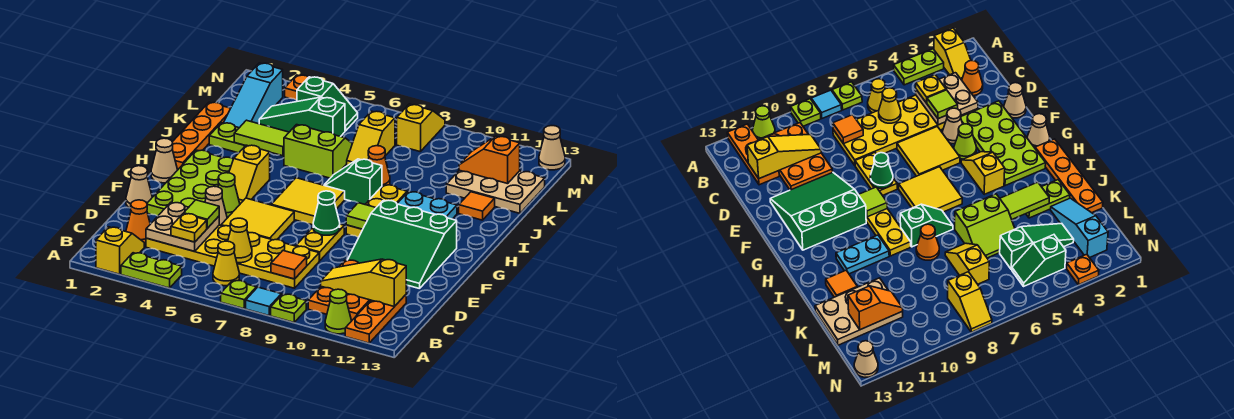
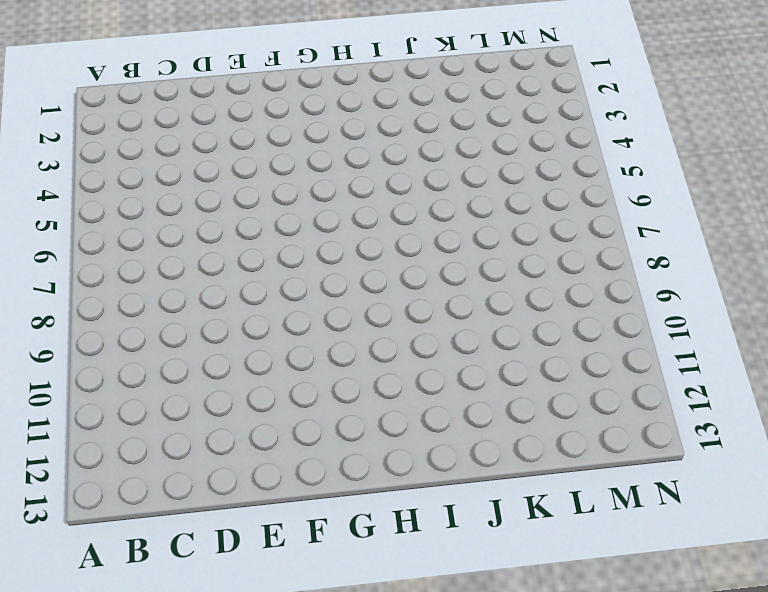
none -> yellow 1x2 slope [96,227,144,274]
none -> lime 1x2 plate [121,253,182,288]
none -> lime 1x1 plate [221,280,256,309]
none -> cyan 1x1 tile [246,287,281,315]

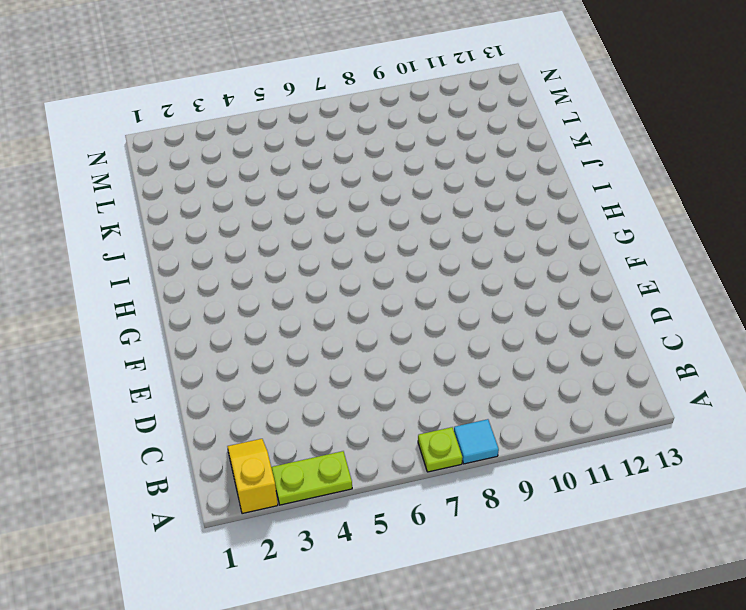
none -> lime 1x1 plate [271,294,306,322]
none -> lime 1x1 cone [325,289,351,334]
none -> orange 1x3 plate [345,295,406,343]
none -> yellow 1x1 cone [213,241,239,286]

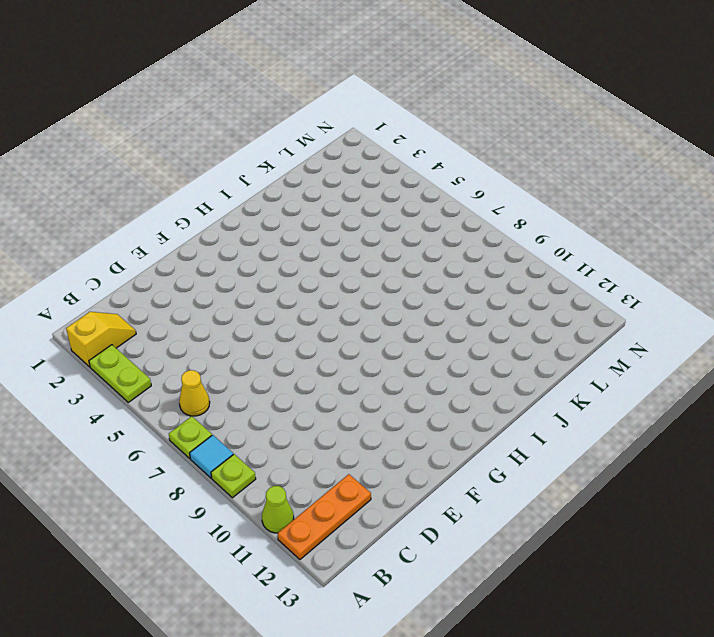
none -> orange 2x3 plate [308,260,371,321]
none -> orange 1x1 cone [126,200,150,244]
none -> yellow 2x6 plate [146,225,319,288]
none -> tan 1x1 cone [126,166,152,208]

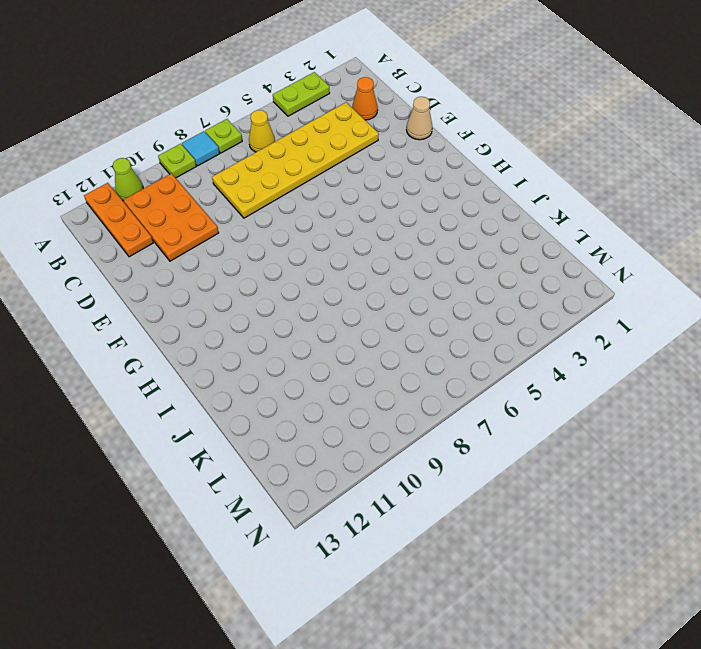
none -> yellow 1x2 slope [96,227,144,274]
none -> lime 2x4 plate [147,150,233,216]
none -> tan 1x1 cone [205,186,227,225]
none -> yellow 2x2 tile [221,198,294,240]

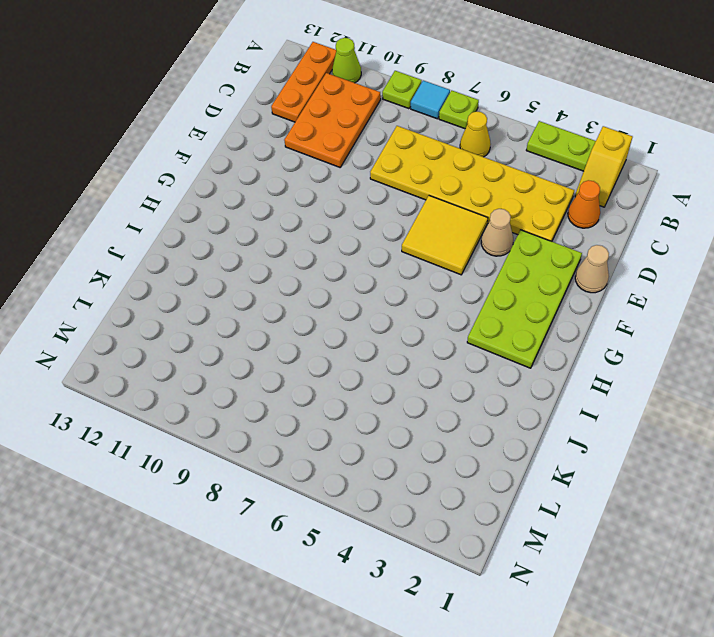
none -> yellow 1x2 plate [296,224,344,261]
none -> green 3x3 slope [347,200,457,289]
none -> lime 1x1 cone [218,173,240,217]
none -> tan 1x1 cone [151,138,177,183]

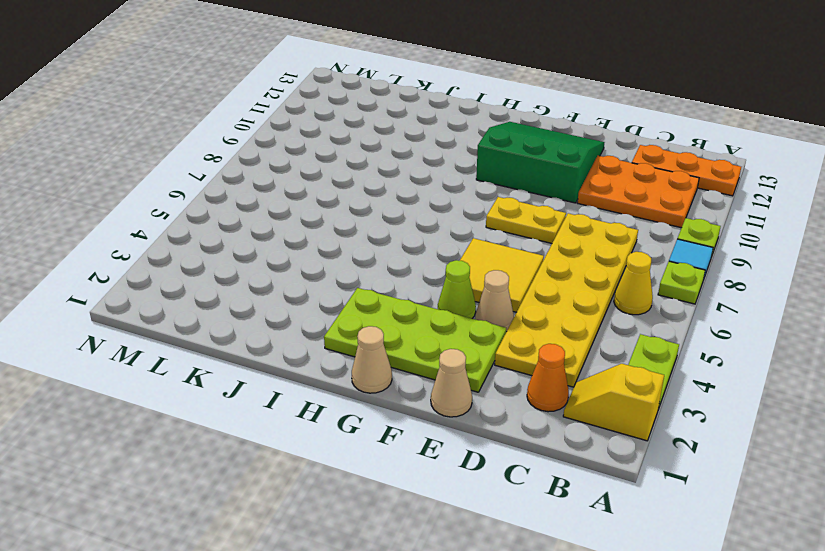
green 3x3 slope [476,122,605,203] -> green 3x3 slope turned to [347,200,457,289]
none -> lime 1x1 cone [325,289,351,334]
none -> yellow 1x2 slope [229,145,270,204]
none -> yellow 2x2 tile [271,178,345,225]
none -> yellow 1x3 plate [346,185,407,237]

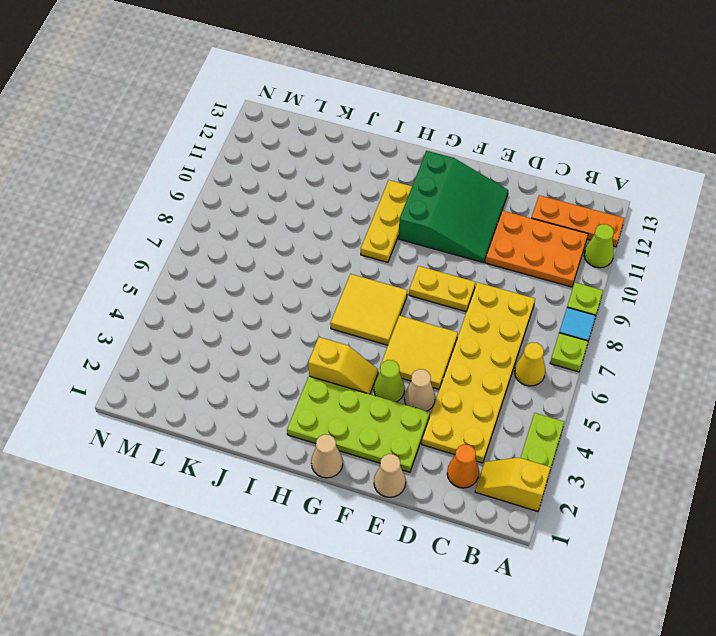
yellow 1x3 plate [361,180,412,262] -> yellow 1x3 plate turned to [346,185,407,237]
none -> orange 1x4 plate [172,102,231,170]
none -> green 1x2 slope [324,159,382,204]
none -> cyan 1x2 plate [397,192,457,219]
none -> lime 1x2 plate [209,123,245,153]

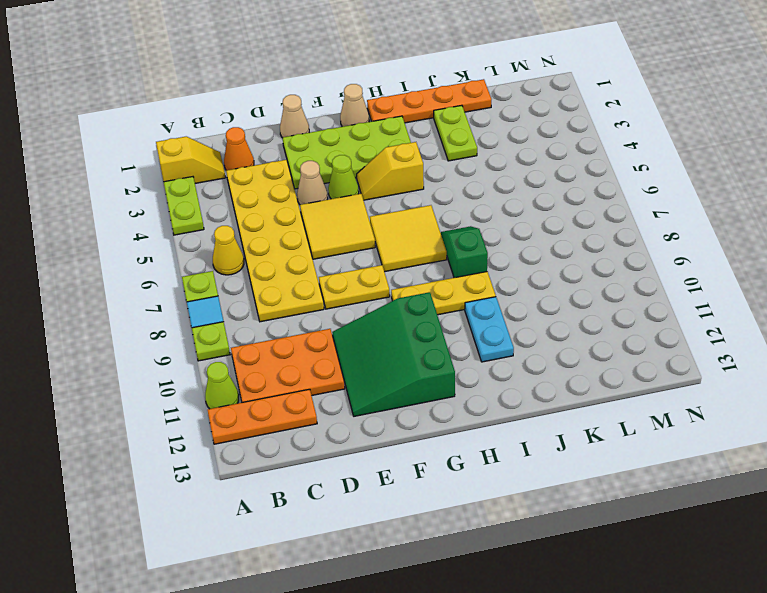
none -> lime 2x2 slope [284,125,352,178]
none -> orange 1x1 cone [368,146,390,186]
none -> orange 1x1 tile [459,192,495,220]
none -> cyan 1x3 slope [224,63,283,128]

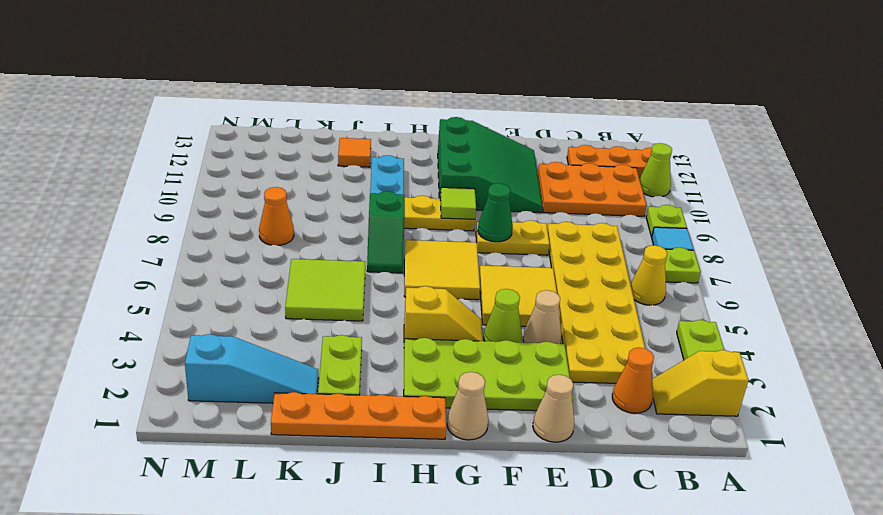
lime 2x2 tile [285,259,365,321] -> lime 2x2 slope [284,125,352,178]
orange 1x1 cone [259,187,294,245] -> orange 1x1 cone moved to [368,146,390,186]
none -> yellow 1x2 slope [347,111,395,166]
none -> tan 2x3 plate [446,170,545,213]
none -> green 1x3 slope [259,97,345,137]
none -> green 1x2 slope [297,77,358,131]

